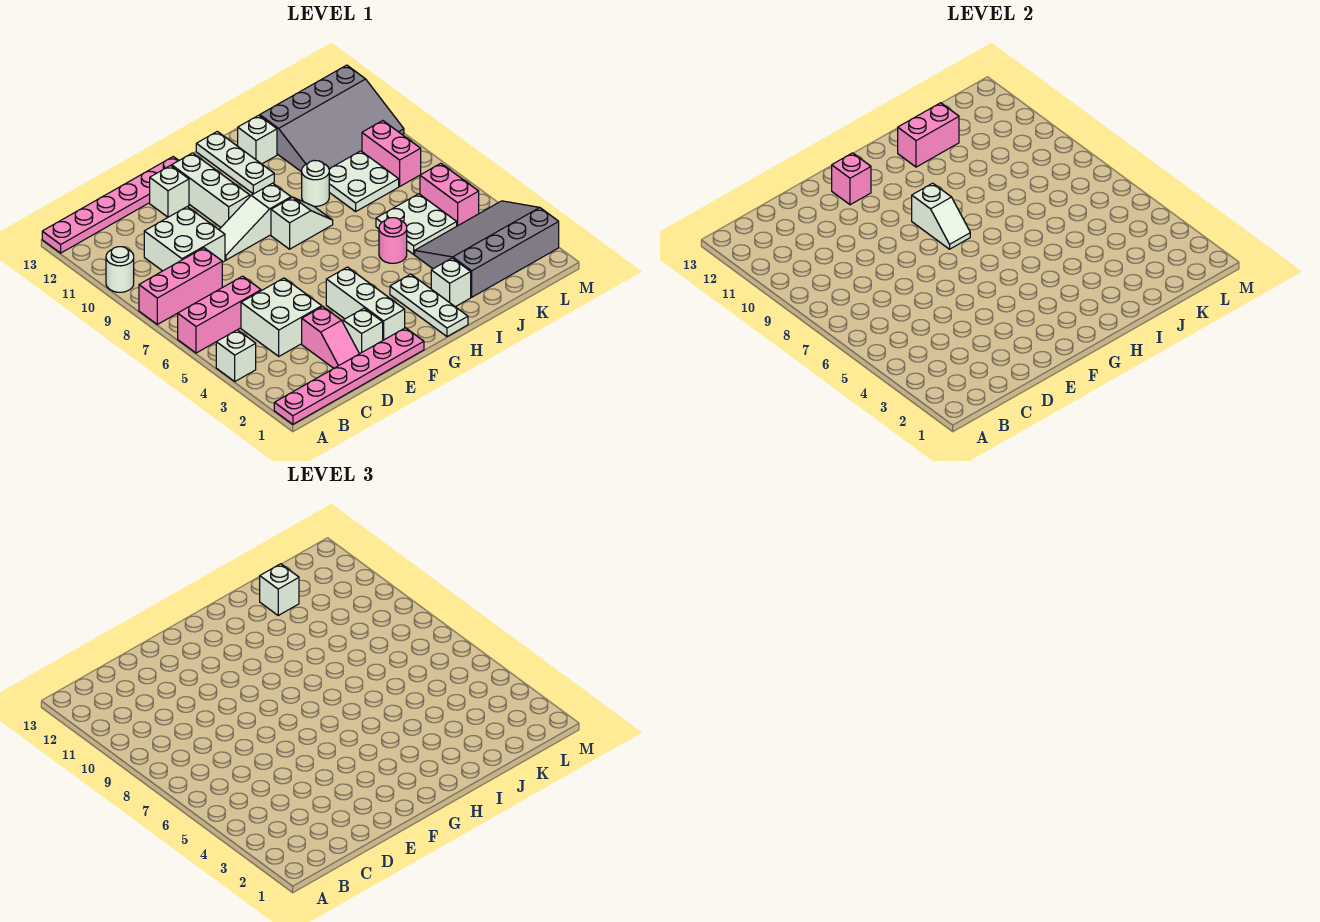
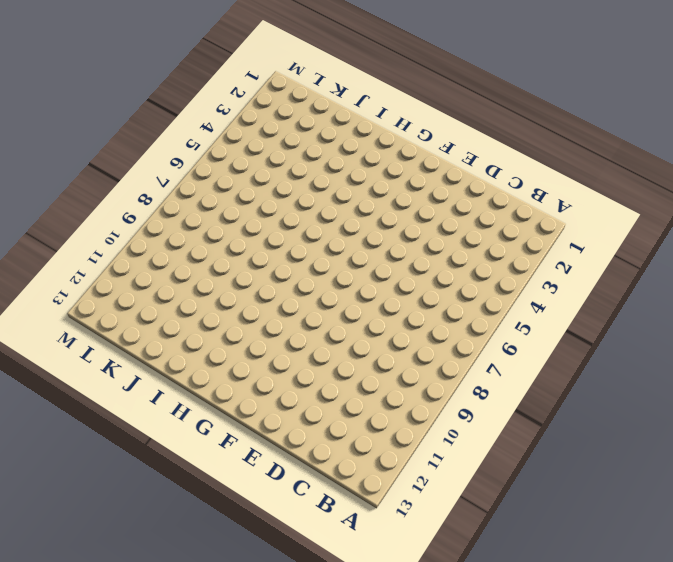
none -> pink 1x6 plate [274,328,424,424]
none -> white 1x1 brick [216,330,256,381]
none -> pink 1x3 brick [178,276,261,353]
none -> pink 1x3 brick [139,248,222,324]

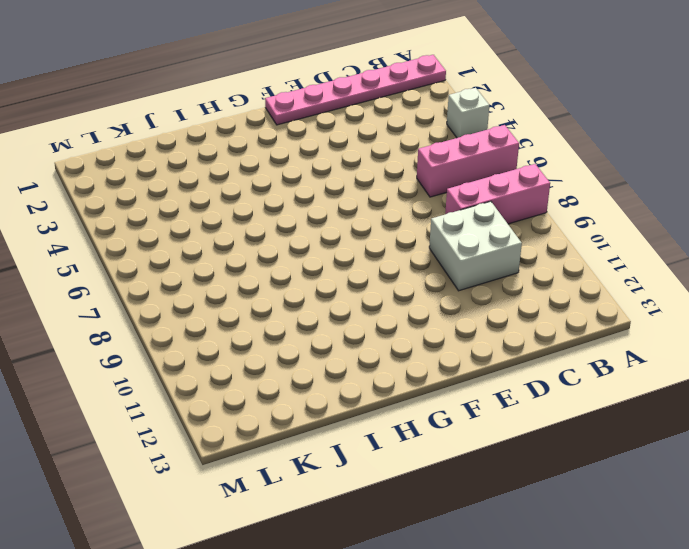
none -> white 1x1 round brick [106,247,134,292]
none -> pink 1x6 plate [42,157,179,253]
none -> white 2x2 brick [241,278,322,356]
none -> pink 1x2 slope [302,307,359,368]

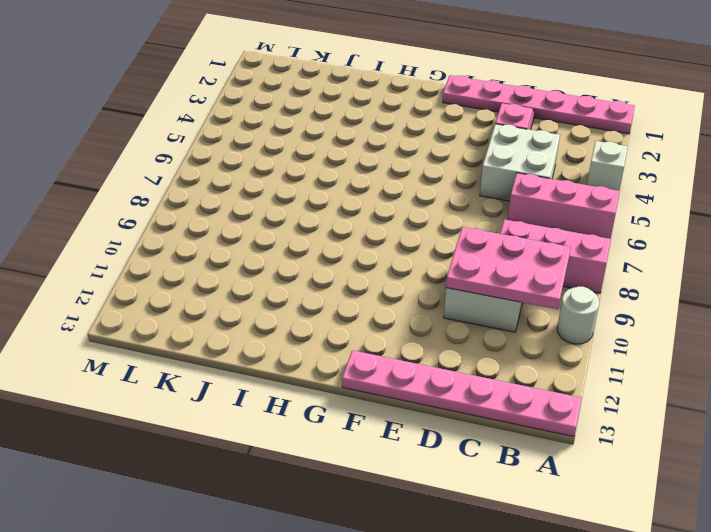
pink 2x3 plate [446,227,571,309] -> none
none -> white 1x1 brick [343,308,383,354]
none -> white 1x3 slope [219,183,291,260]
none -> white 1x1 brick [150,166,189,217]
none -> white 1x3 brick [326,267,405,340]

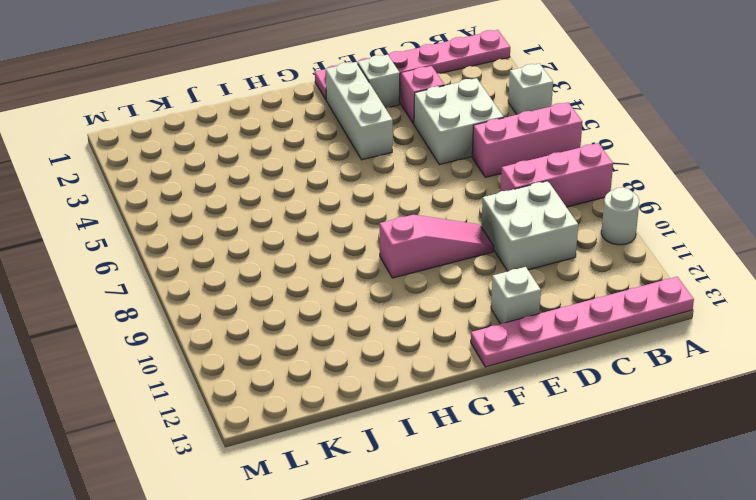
pink 1x3 slope [380,215,494,278] -> white 1x3 slope [219,183,291,260]
none -> white 1x3 brick [172,153,250,227]
none -> white 1x2 slope [271,197,333,249]
none -> white 1x3 plate [390,274,468,337]
none -> white 1x3 plate [196,131,274,194]

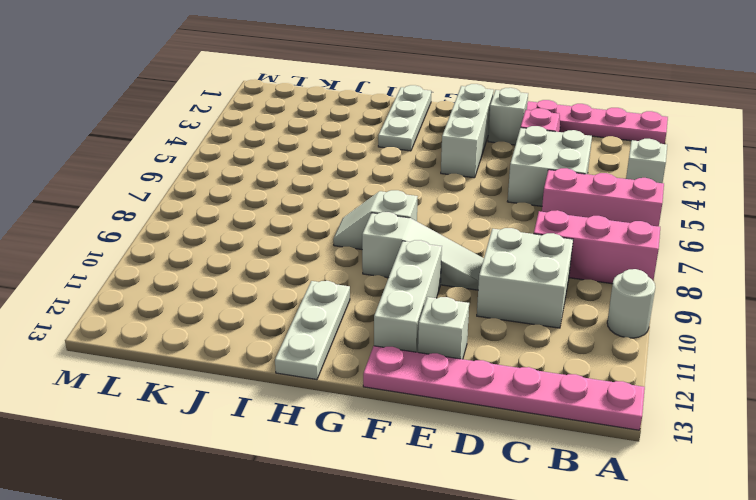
none -> white 1x1 brick [431,258,471,307]
none -> pink 1x1 round brick [379,218,407,263]
none -> white 1x1 round brick [302,161,329,206]
none -> white 1x1 brick [238,115,277,164]

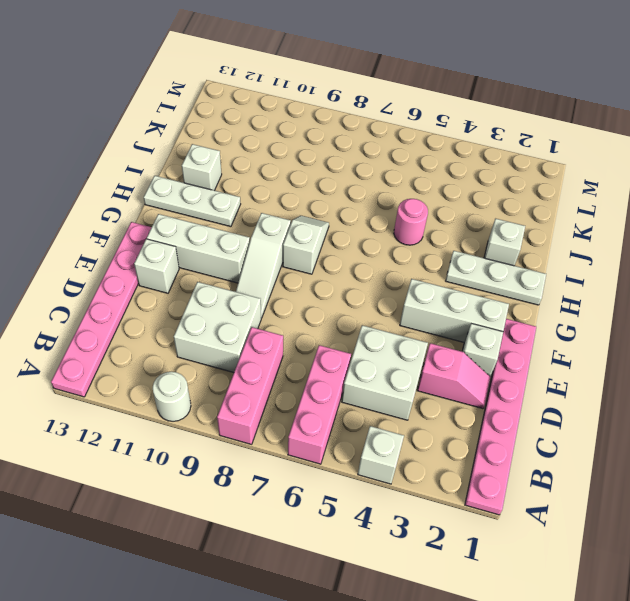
none -> white 1x1 round brick [302,161,329,206]
none -> grey 3x4 slope [415,201,559,297]
none -> white 2x2 plate [376,194,457,254]
none -> white 2x2 plate [329,151,399,212]

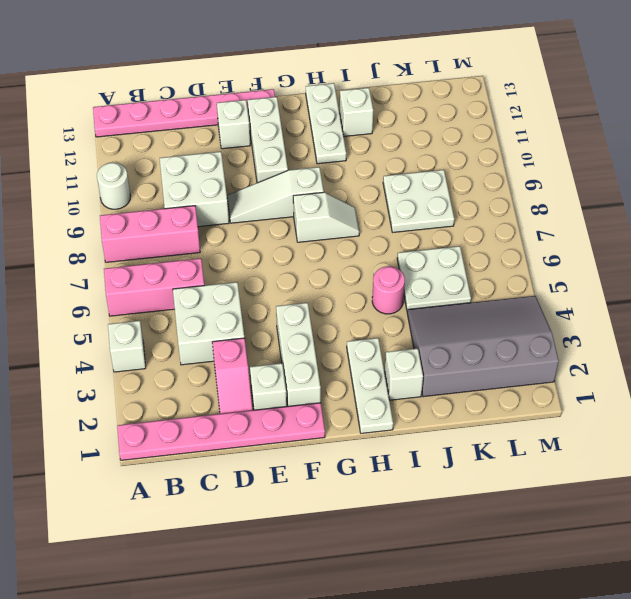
none -> white 1x1 round brick [302,161,329,206]
none -> grey 3x4 slope [259,65,404,172]
none -> pink 1x2 brick [420,163,479,226]
none -> pink 1x2 brick [362,121,421,186]

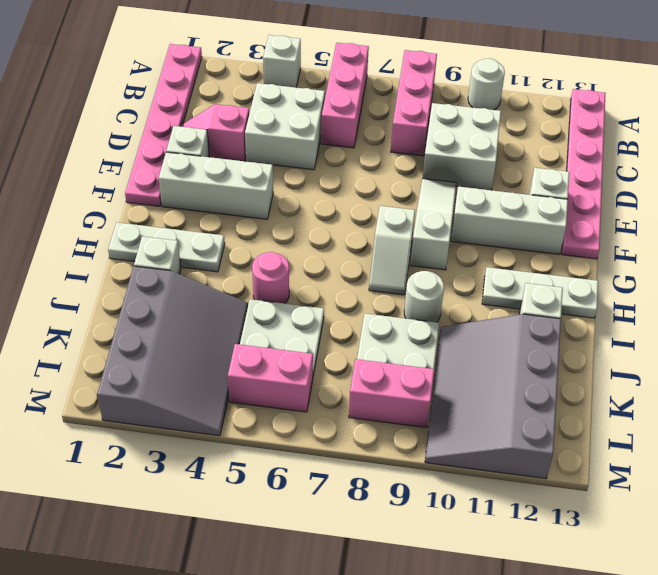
none -> pink 1x1 brick [832,153,871,205]
none -> white 1x2 slope [912,183,970,249]
none -> pink 1x2 brick [898,103,959,167]
none -> white 1x1 brick [260,564,299,615]

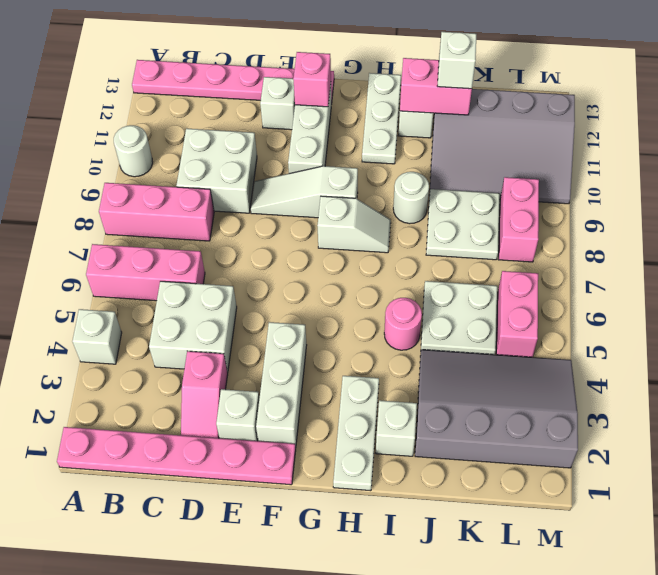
none -> white 1x2 slope [912,183,970,249]

